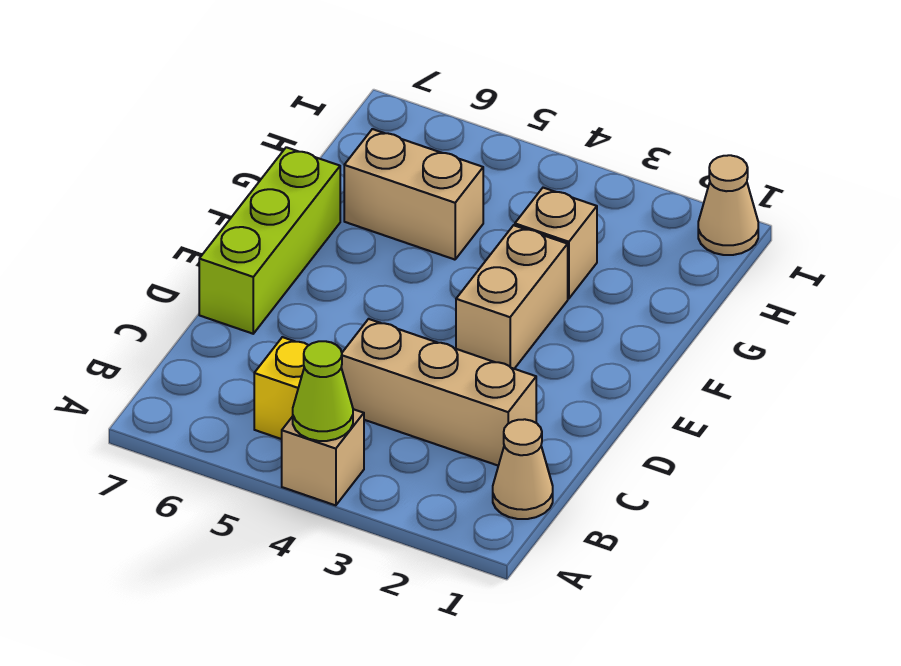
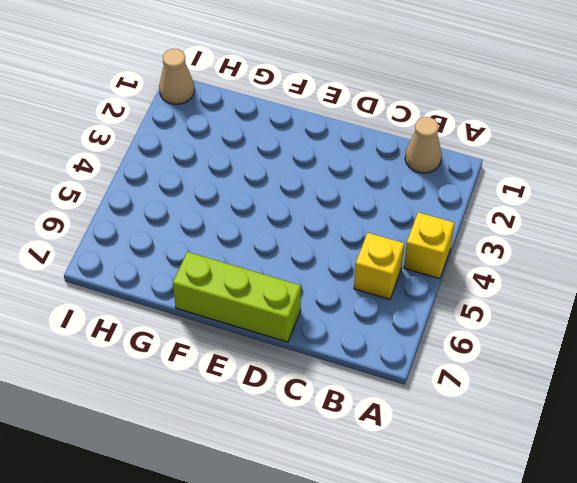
yellow 1x1 brick [404,212,454,279] -> tan 1x1 brick [282,409,364,505]
none -> tan 1x3 brick [341,319,536,466]
none -> tan 1x2 brick [456,225,568,369]

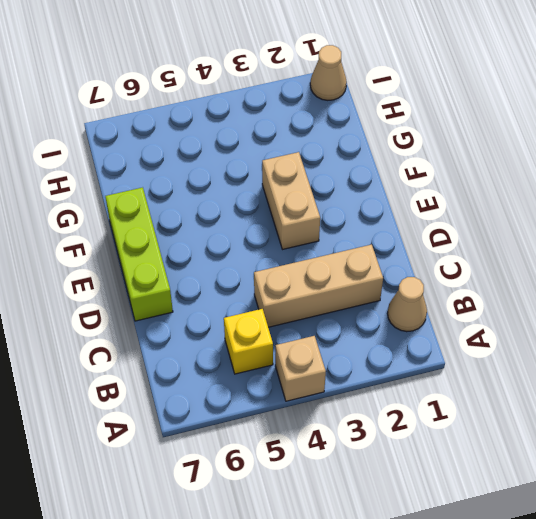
none -> tan 1x1 brick [515,188,597,299]
none -> tan 1x2 brick [344,129,483,260]

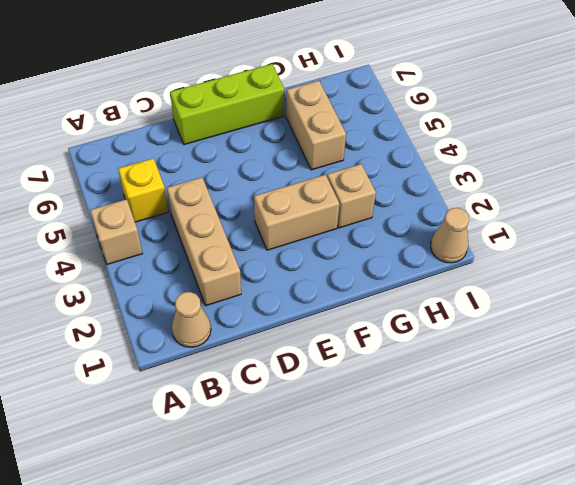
none -> lime 1x1 cone [293,341,353,441]

